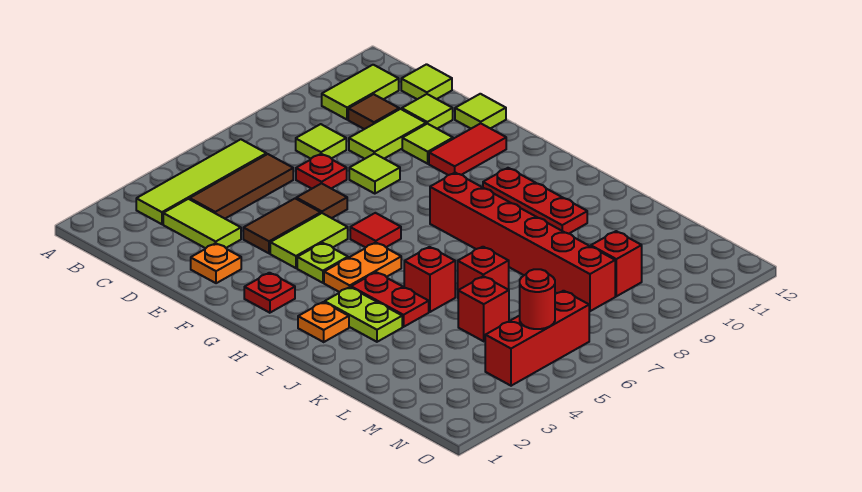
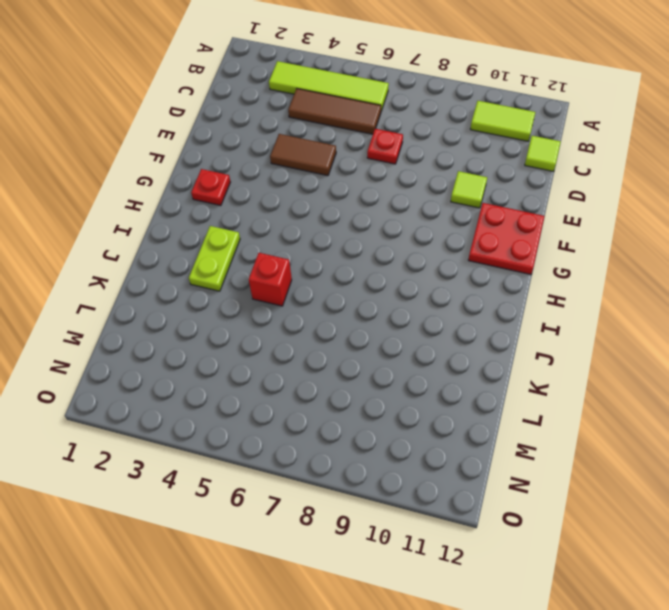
red 2x2 plate [468,203,545,275] -> red 1x2 tile [429,123,506,175]
none -> lime 1x2 tile [163,199,241,248]
none -> lime 1x1 tile [296,124,346,159]
none -> brown 1x1 tile [348,94,399,129]
none -> lime 1x2 tile [349,109,426,159]

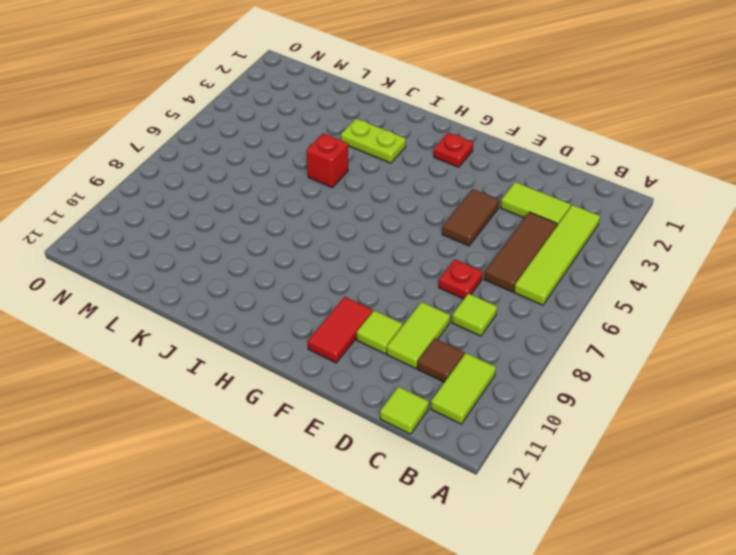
none -> lime 1x1 tile [402,94,453,129]
none -> orange 1x1 plate [191,243,241,283]
none -> brown 1x1 tile [296,183,347,218]
none -> lime 1x1 tile [349,153,400,194]

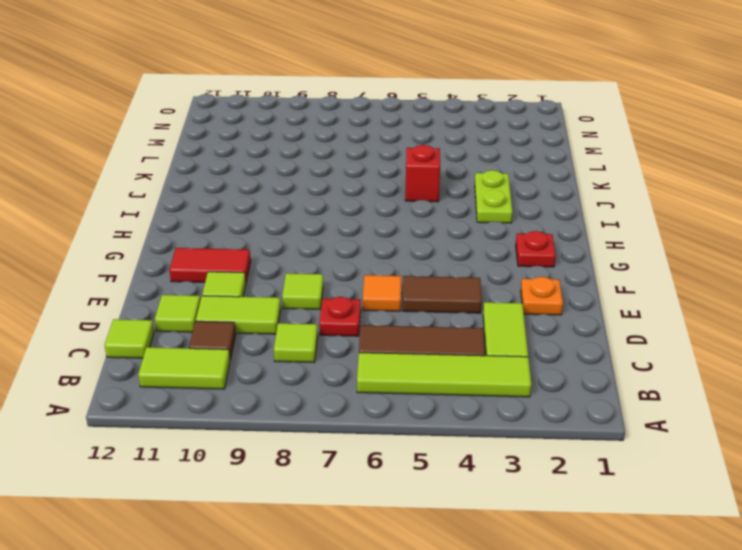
orange 1x1 tile [363,275,402,311] -> brown 1x1 tile [296,183,347,218]
none -> lime 1x1 tile [455,94,506,129]
none -> lime 1x2 tile [270,213,348,268]
none -> lime 1x1 plate [297,243,348,283]
none -> red 1x1 tile [350,213,401,248]

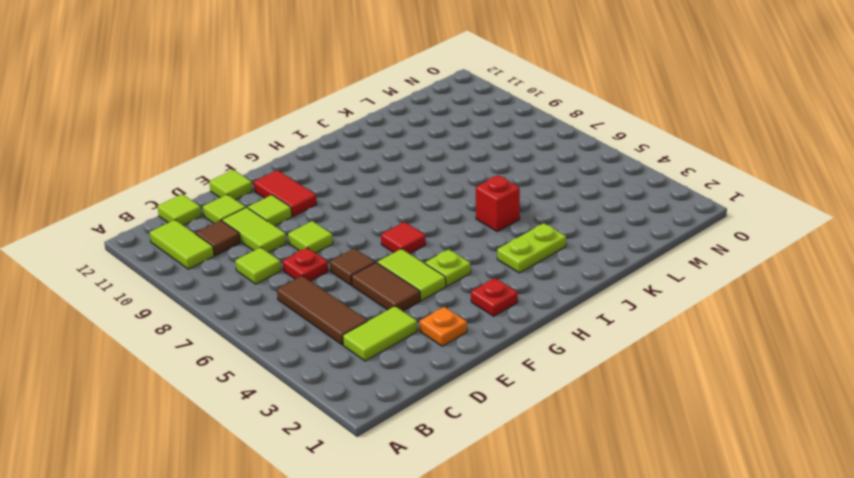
none -> lime 1x4 tile [136,139,267,224]
none -> orange 1x2 plate [324,243,401,292]
none -> red 1x6 brick [430,173,615,311]
none -> red 1x3 plate [483,168,587,234]

